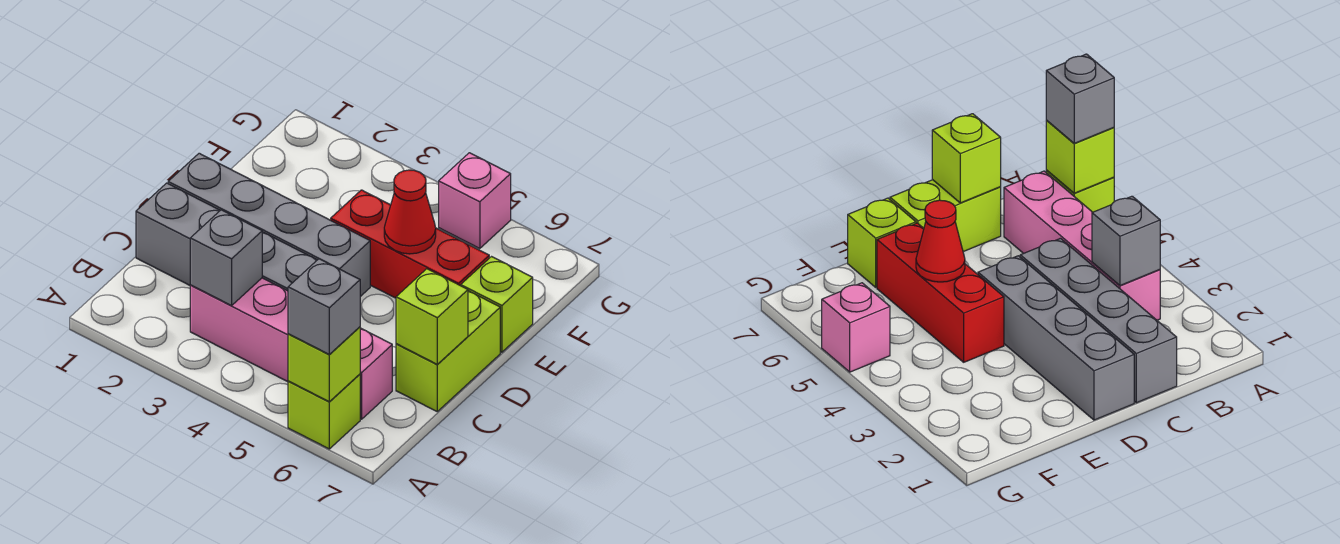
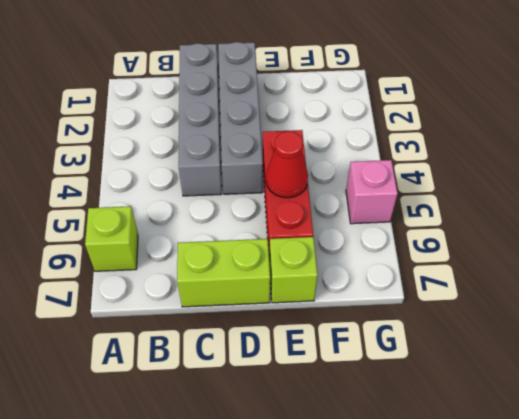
none -> pink 1x4 brick [190,278,392,419]
none -> lime 1x1 brick [288,327,360,402]
none -> grey 1x1 brick [190,210,262,306]

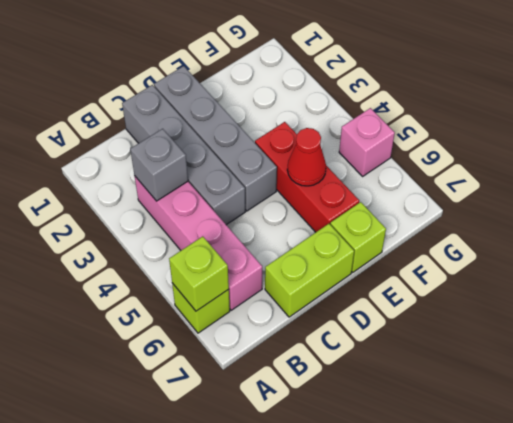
none -> lime 1x1 brick [396,269,468,365]
none -> grey 1x1 brick [288,259,360,355]

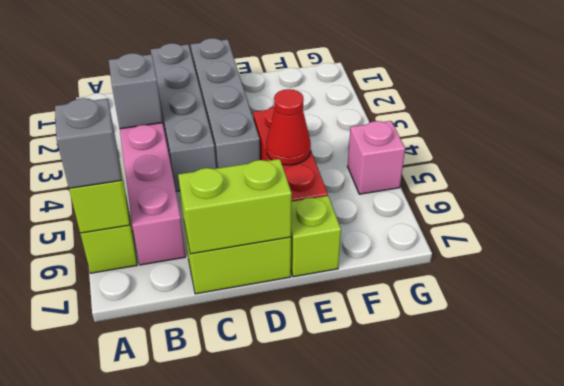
lime 1x2 brick [178,159,292,254] -> lime 1x1 brick [396,269,468,365]

